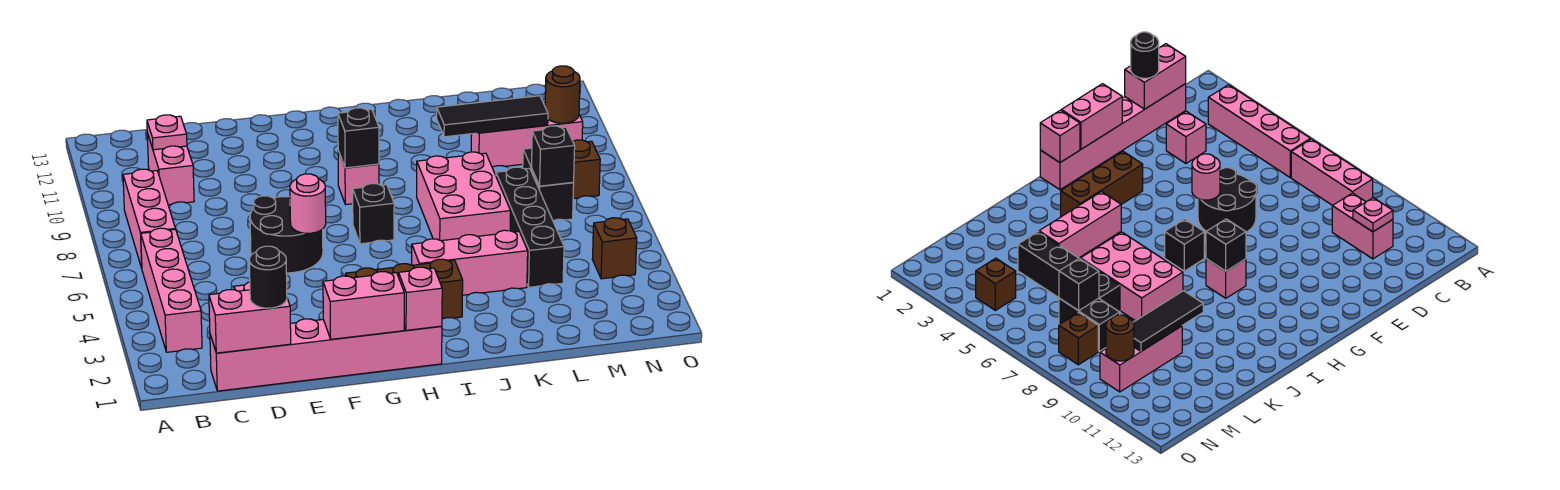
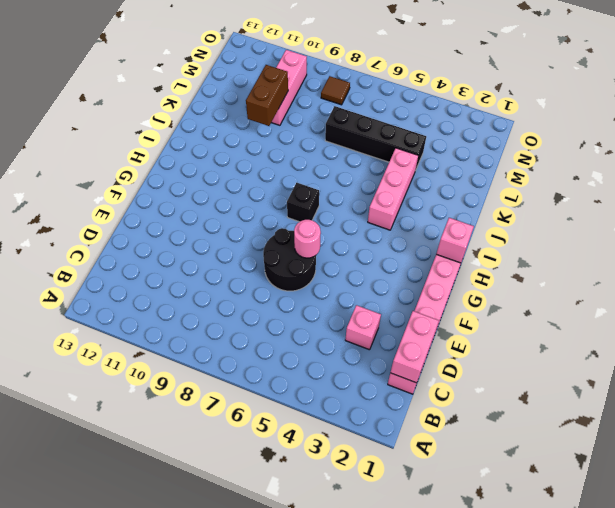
brown 1x2 brick [246,65,288,126] -> black 1x3 tile [437,96,548,137]
brown 1x1 tile [321,76,350,105] -> brown 1x1 brick [573,140,600,199]
none -> pink 1x4 brick [141,228,202,352]
none -> pink 1x3 brick [123,169,175,268]
none -> pink 1x2 brick [147,133,194,205]

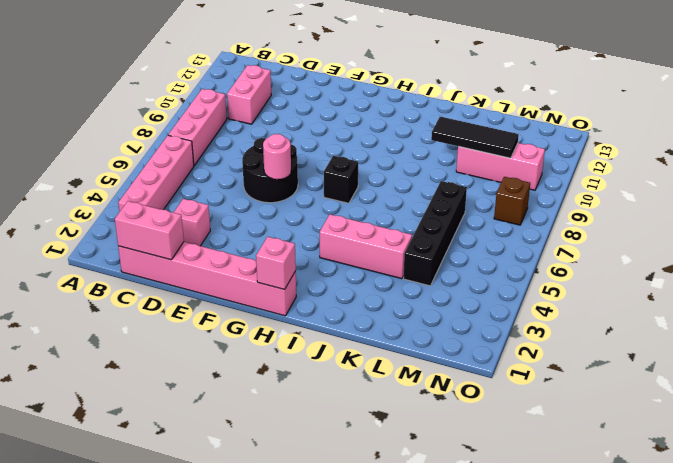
none -> brown 1x3 brick [346,259,463,319]
none -> pink 1x1 brick [338,151,379,205]
none -> pink 2x3 brick [417,152,511,241]

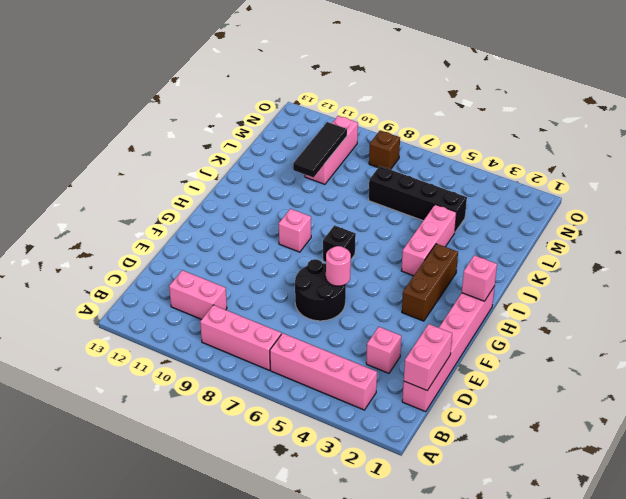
none -> pink 2x3 brick [417,152,511,241]
none -> black 1x2 brick [523,148,574,221]
none -> brown 1x1 brick [592,218,637,279]

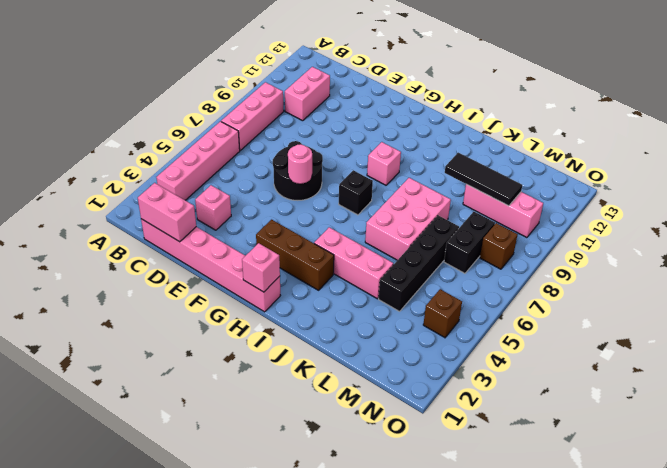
none -> pink 1x1 plate [147,115,187,150]
none -> pink 1x2 brick [323,272,404,339]
none -> black 1x1 brick [338,108,379,168]

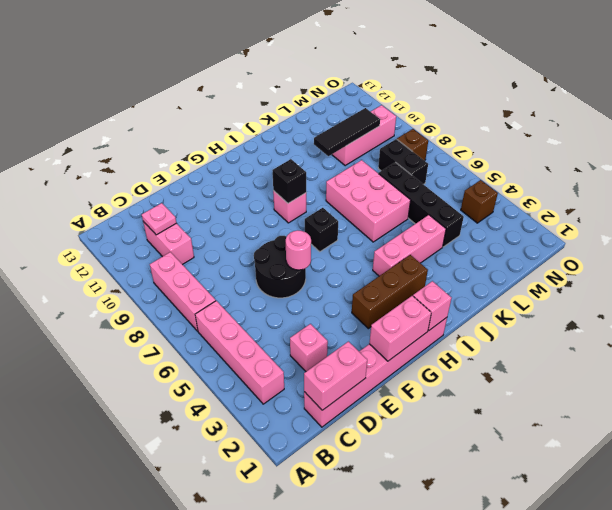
none -> black 1x1 brick [532,126,575,186]
none -> brown 1x1 round brick [545,66,580,123]
none -> black 1x1 round brick [249,246,287,308]

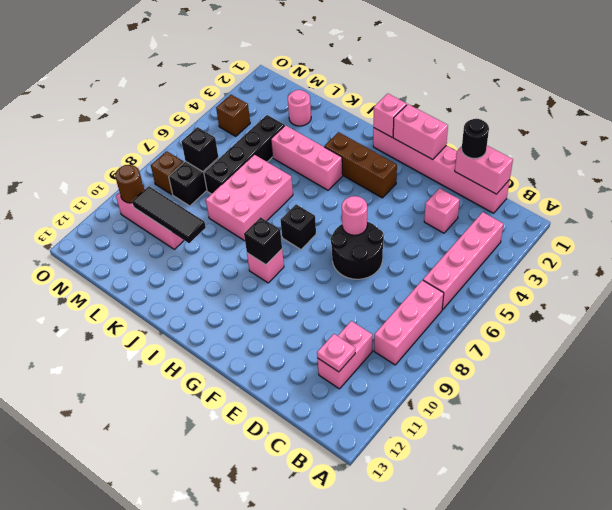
pink 1x1 round brick [288,90,311,126] -> none

